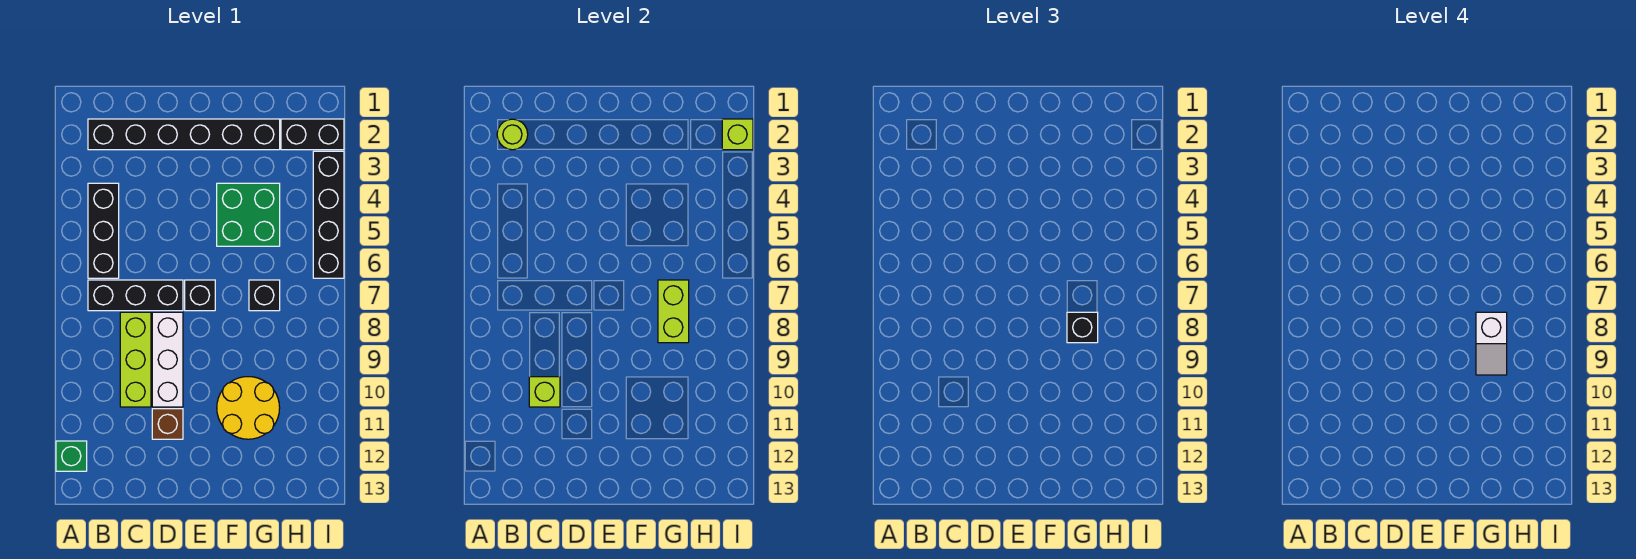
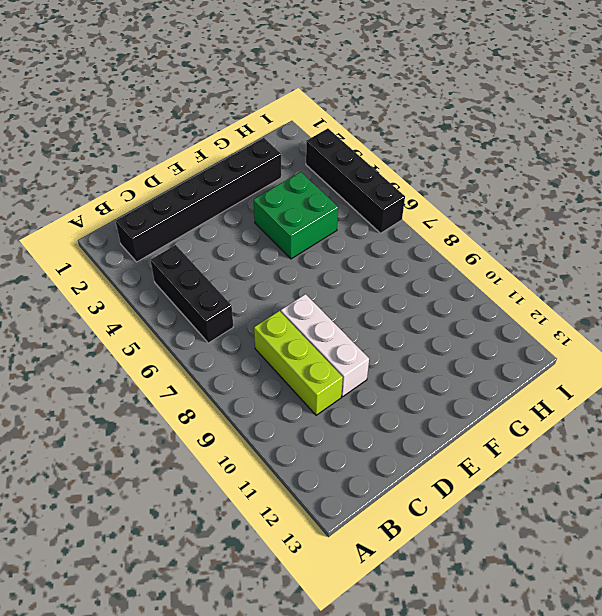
none -> green 1x1 brick [56,441,87,471]
none -> black 1x3 brick [88,280,183,311]
none -> brown 1x1 brick [152,409,183,439]

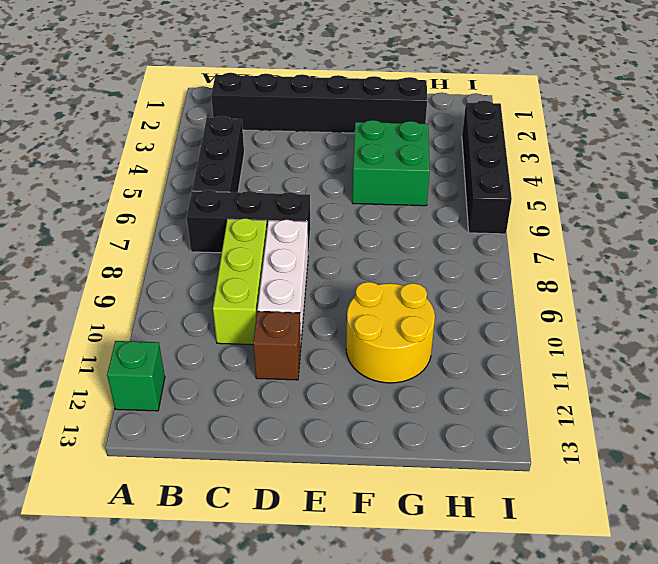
none -> black 1x1 brick [185,280,215,311]
none -> black 1x1 brick [249,280,280,311]
none -> black 1x2 brick [281,119,344,150]

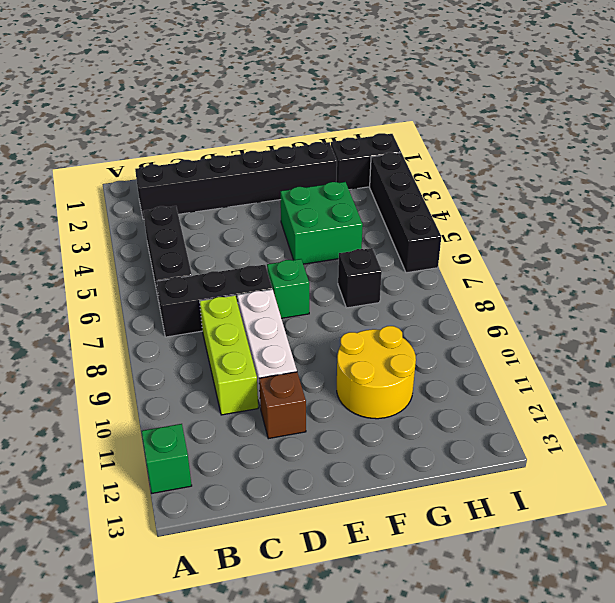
green 1x1 brick [267,259,309,318] -> black 1x1 brick [185,280,215,311]
none -> lime 1x1 round brick [497,119,528,150]
none -> lime 1x1 brick [529,377,560,407]
none -> lime 1x2 brick [658,280,689,343]

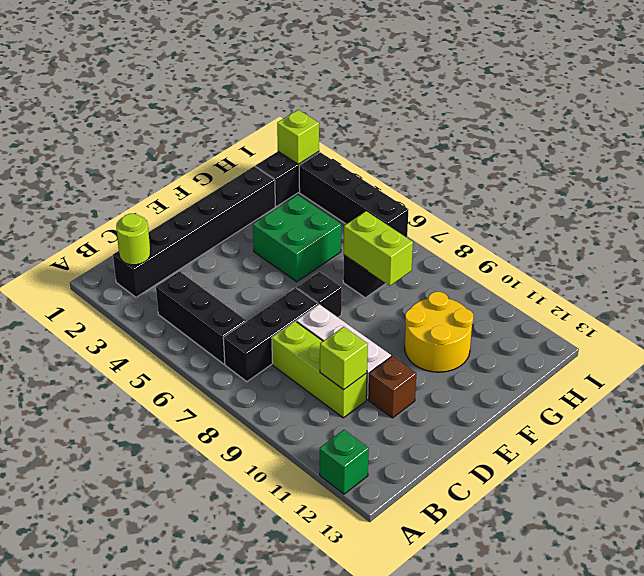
none -> black 1x1 brick [1067,312,1098,343]
none -> white 1x2 slope [1476,312,1507,375]

